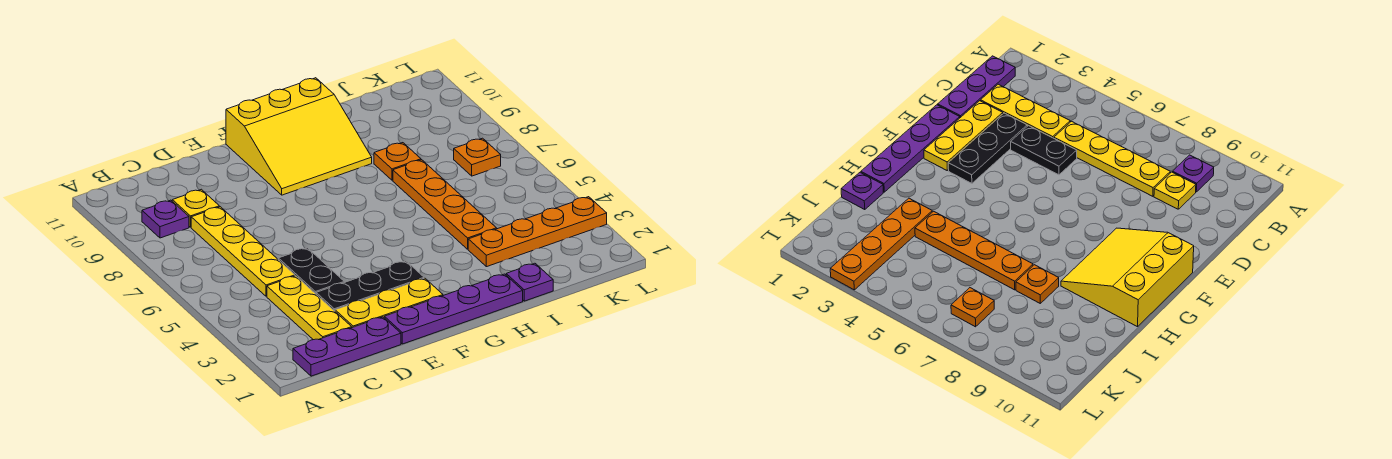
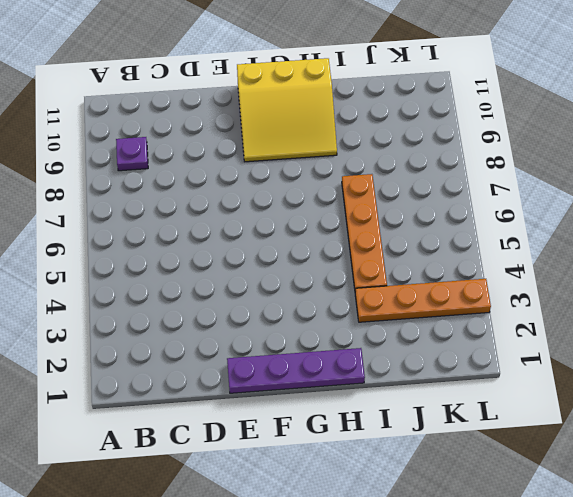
none -> purple 1x3 plate [293,317,401,376]
none -> yellow 1x3 plate [267,276,352,340]
none -> yellow 1x4 plate [191,207,295,296]

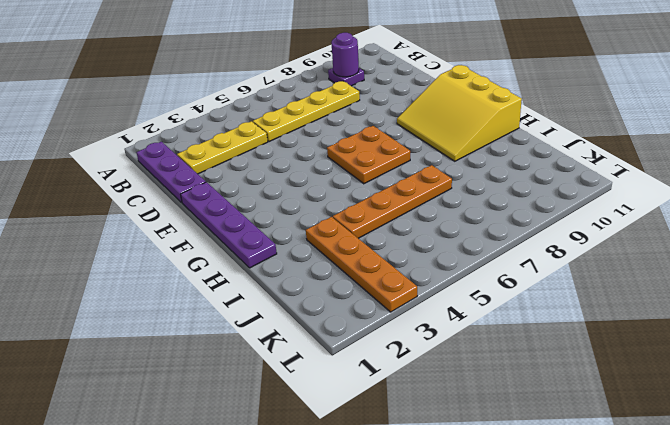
purple 1x1 round brick [331,33,359,77] -> none
orange 2x2 plate [327,126,410,184] -> none
none -> yellow 1x1 plate [172,189,219,227]
none -> yellow 1x3 plate [335,278,443,328]
none -> black 1x3 plate [316,261,424,311]

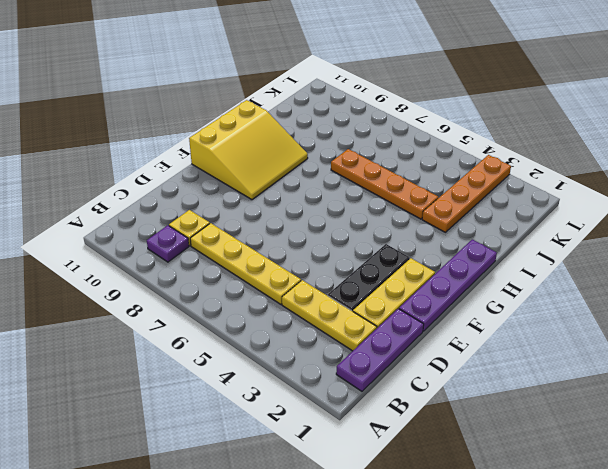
none -> black 1x2 plate [278,248,344,294]
none -> purple 1x1 plate [506,263,553,301]
none -> orange 1x1 plate [374,143,421,180]

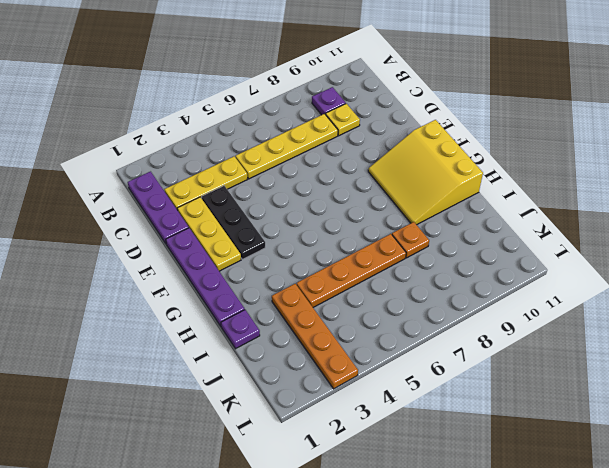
none -> black 1x2 plate [278,248,344,294]
none -> orange 1x1 plate [454,138,501,176]

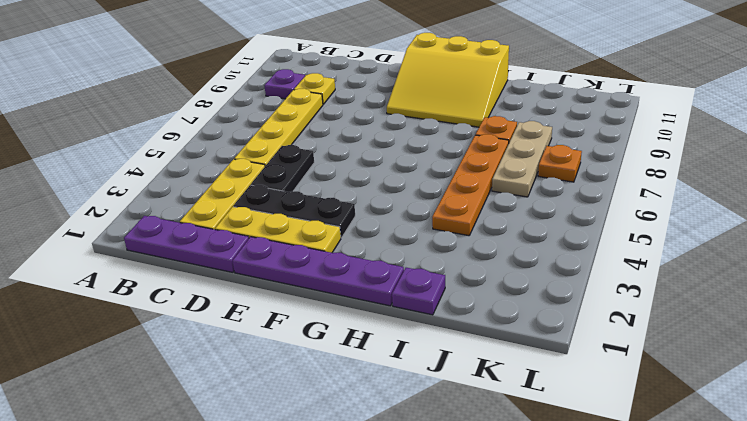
tan 1x3 plate [492,121,552,197] -> none
none -> orange 1x4 plate [468,197,607,267]

